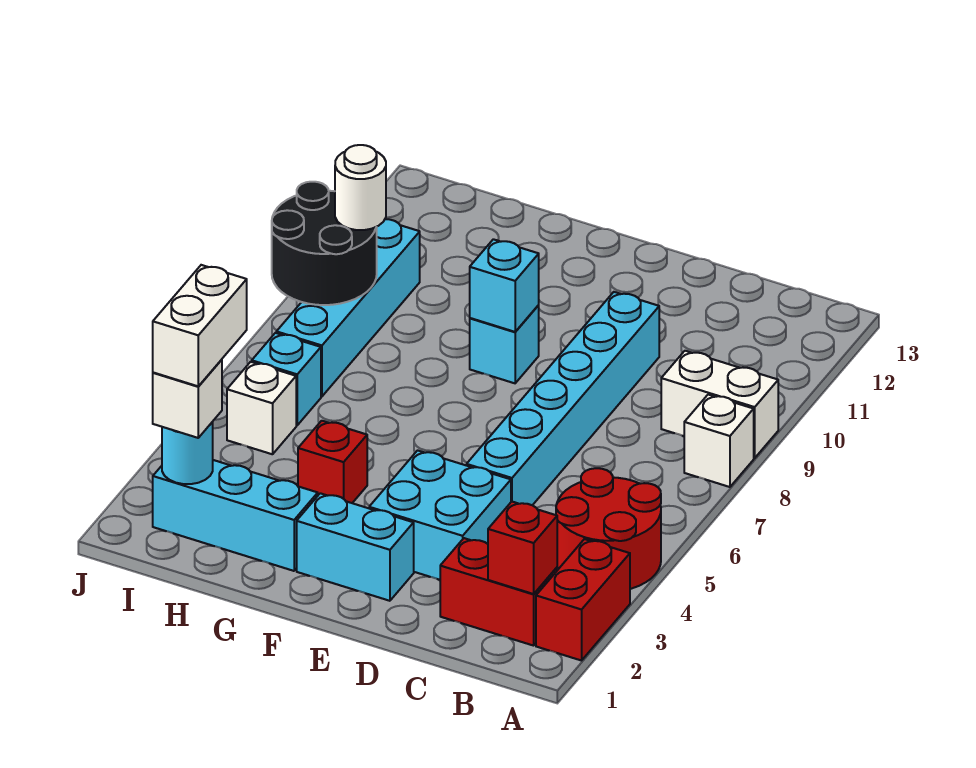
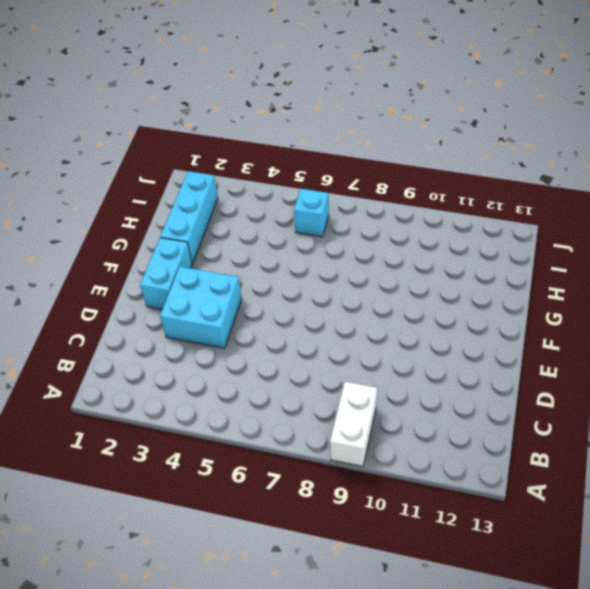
none -> red 1x2 brick [536,539,630,661]
none -> red 2x2 round brick [556,468,661,589]
none -> white 1x1 brick [684,395,754,487]

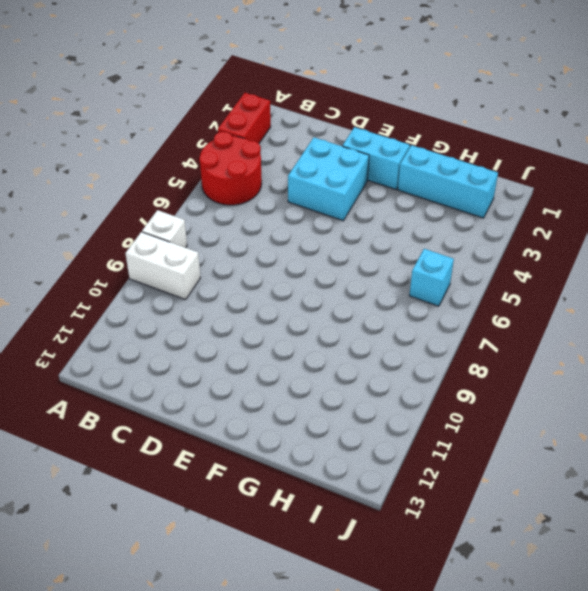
none -> red 1x2 brick [440,538,557,646]
none -> cyan 1x6 brick [467,292,659,505]
none -> cyan 1x1 brick [470,305,539,383]

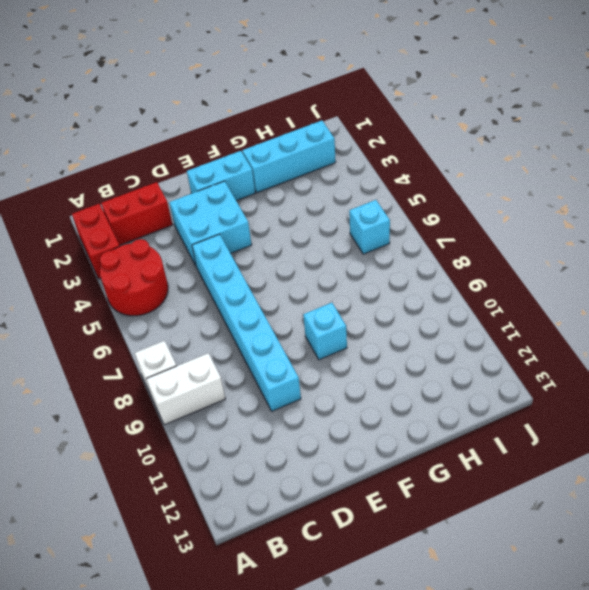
none -> red 1x1 brick [298,421,367,503]
none -> white 1x1 brick [227,362,296,454]
none -> cyan 1x4 brick [276,219,420,396]

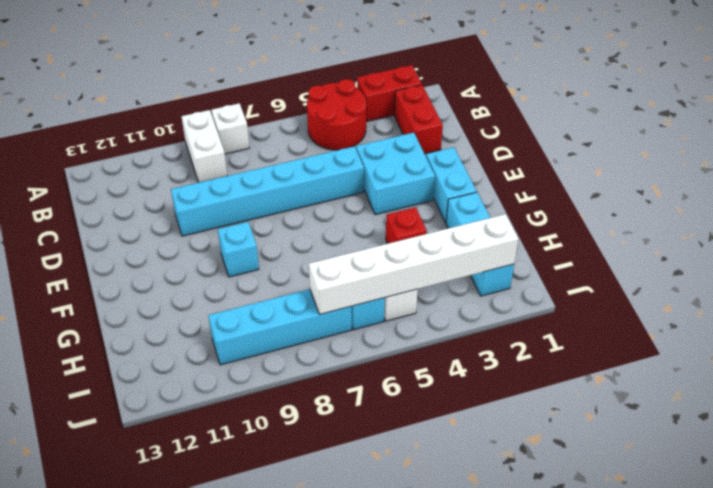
white 1x6 brick [309,214,518,314] -> cyan 1x1 round brick [162,422,213,484]
none -> red 1x1 brick [488,502,557,594]
none -> cyan 1x1 brick [470,239,539,332]
none -> black 2x2 round brick [272,182,377,305]

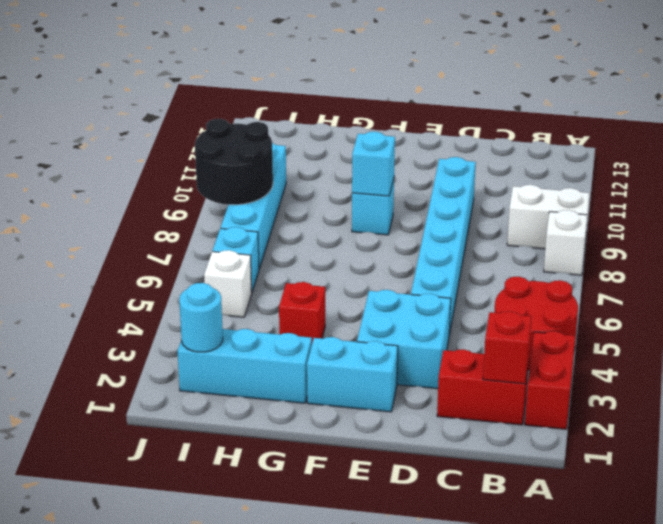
none -> white 1x1 brick [153,360,222,438]
none -> white 1x1 round brick [335,145,386,230]
none -> white 1x2 brick [153,265,247,386]

